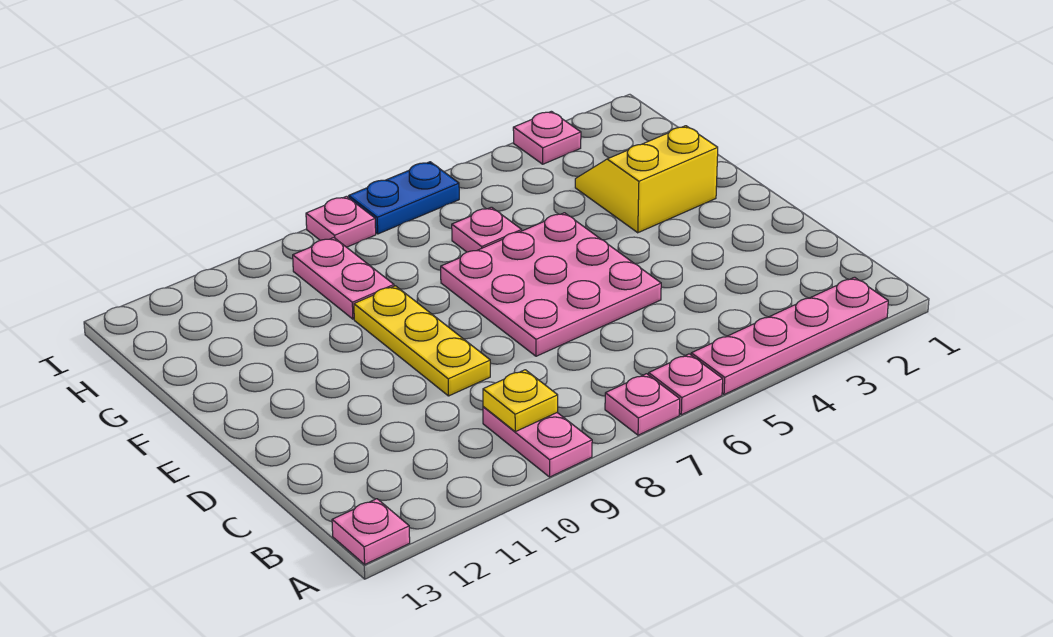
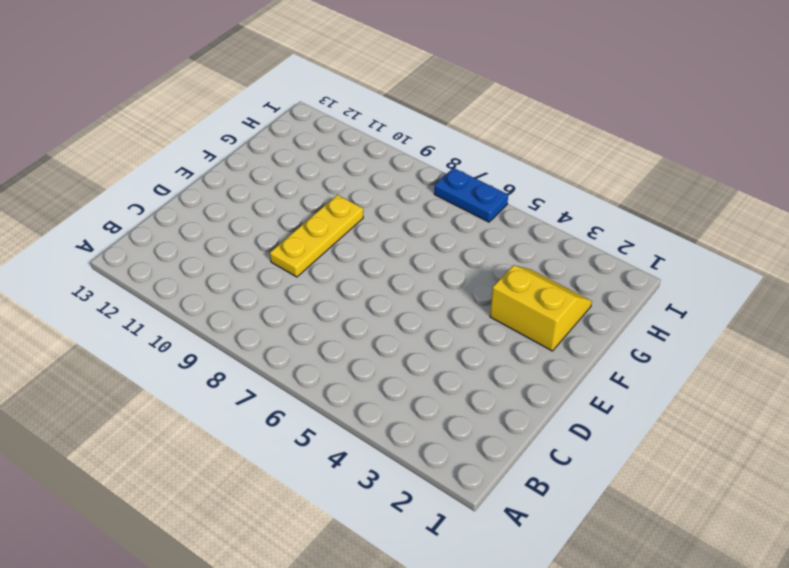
none -> pink 1x4 plate [691,277,888,395]
none -> pink 1x1 plate [649,354,723,415]
none -> pink 1x1 plate [605,374,680,435]

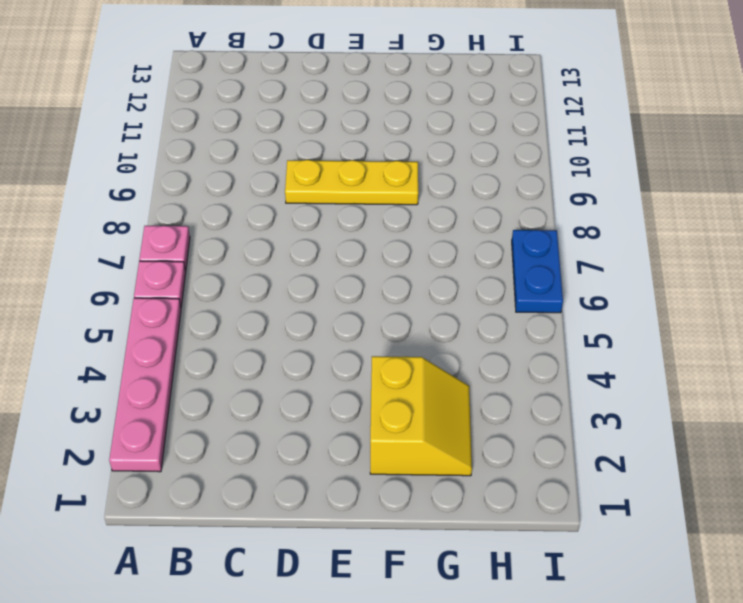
none -> pink 1x2 plate [483,407,592,477]
none -> pink 1x1 plate [332,499,410,564]
none -> pink 3x3 plate [441,213,661,356]

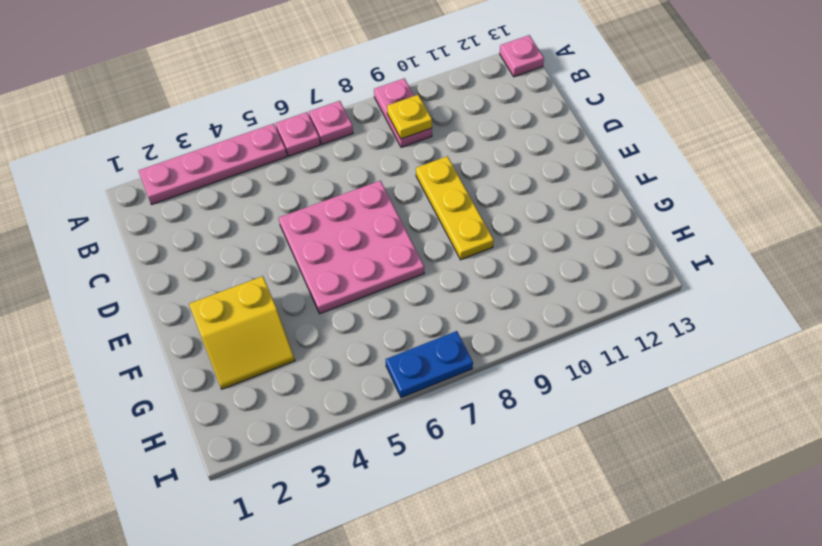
none -> pink 1x1 plate [452,207,522,252]
none -> pink 1x2 plate [293,238,394,319]
none -> pink 1x1 plate [513,111,581,164]

